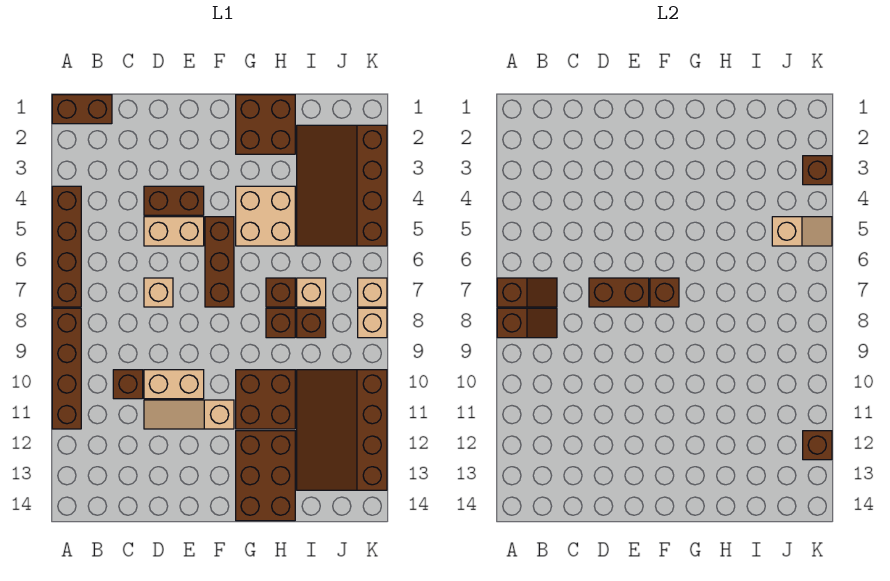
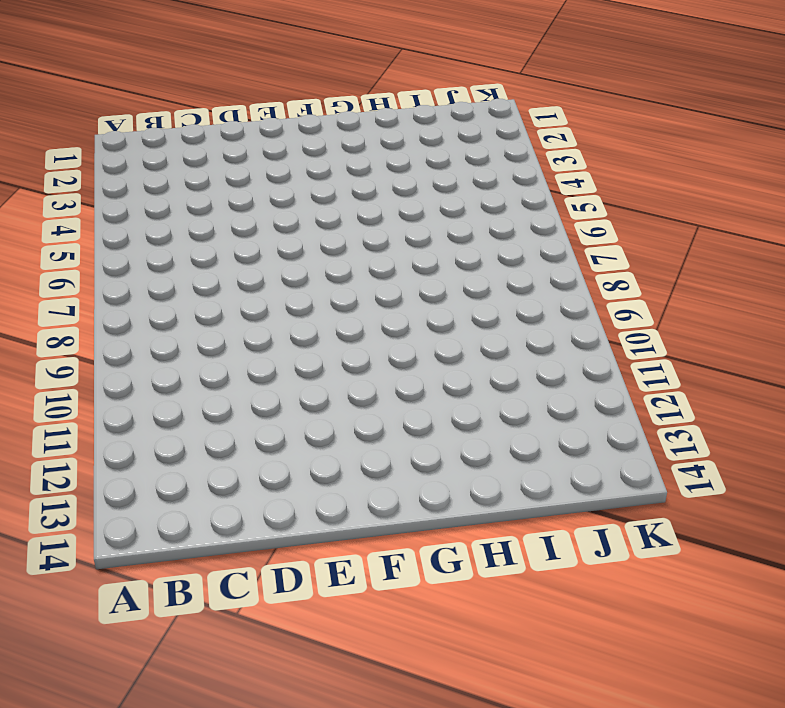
none -> brown 1x2 brick [52,95,112,124]
none -> brown 1x4 brick [52,186,81,307]
none -> brown 1x4 brick [52,308,81,429]

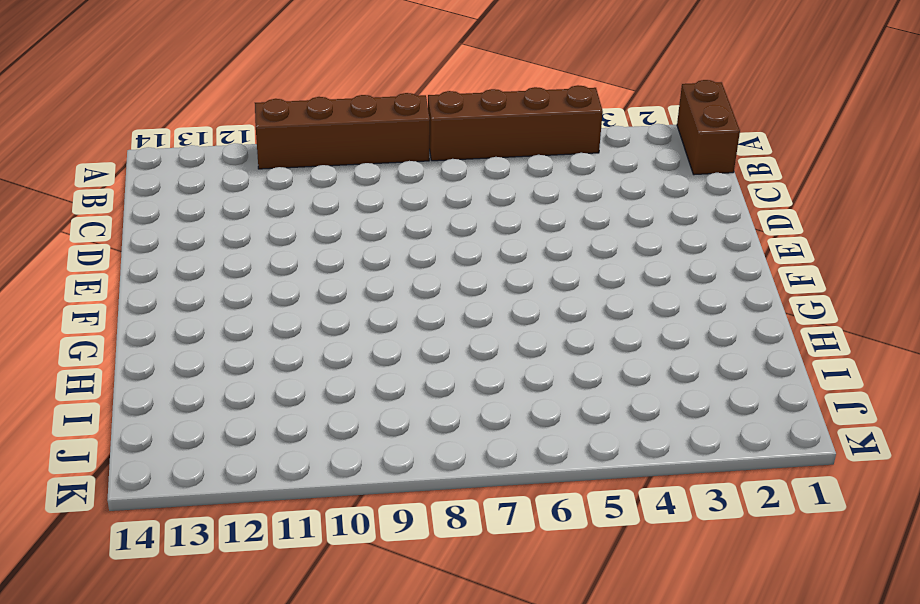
none -> brown 1x1 brick [113,370,143,399]
none -> brown 1x2 brick [144,186,204,215]
none -> tan 1x2 brick [144,217,204,246]

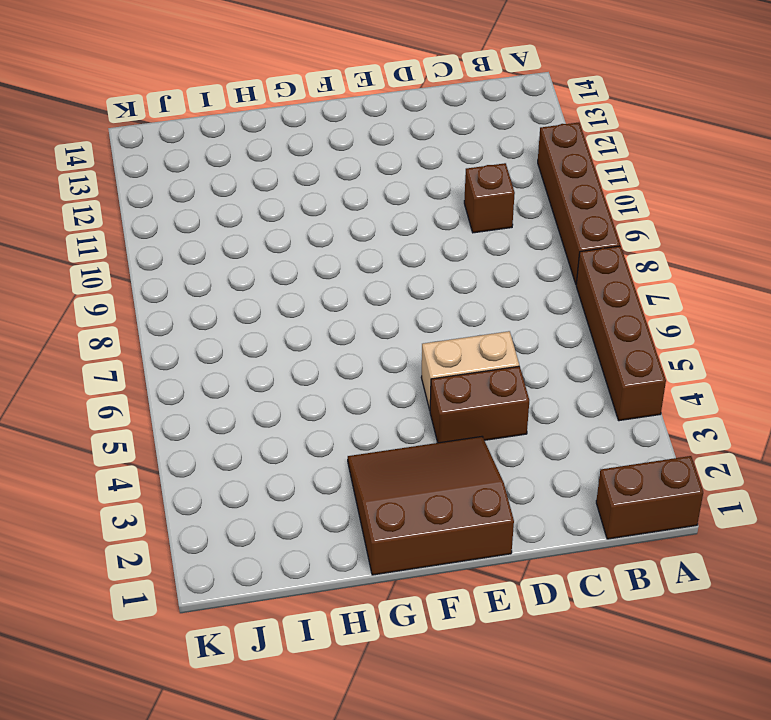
brown 3x3 slope [348,437,514,575] -> brown 2x2 brick [236,95,295,154]
none -> tan 1x1 brick [144,278,173,307]
none -> tan 1x2 brick [144,370,204,399]
none -> tan 1x3 slope [144,400,234,429]

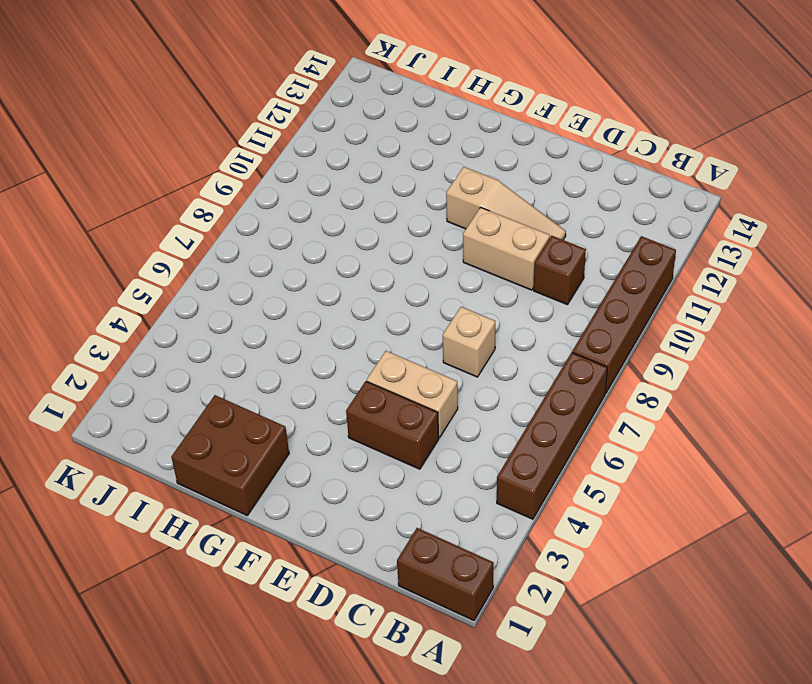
none -> brown 1x3 brick [205,217,234,307]
none -> tan 2x2 brick [236,186,295,246]
none -> brown 2x2 brick [236,370,295,429]

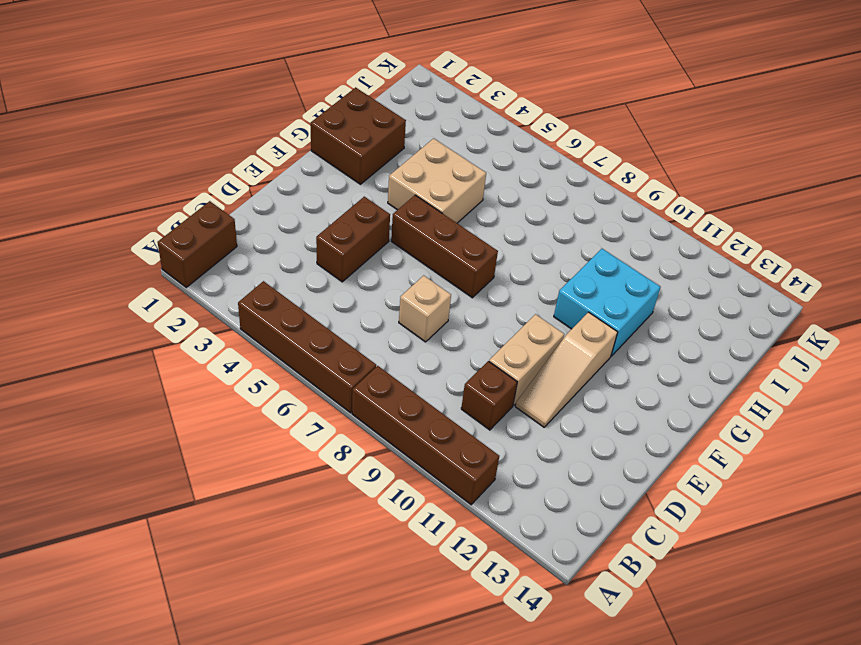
cyan 2x2 brick [554,249,661,356] -> brown 2x2 brick [236,370,295,429]
none -> tan 1x2 brick [144,217,204,246]
none -> brown 2x3 brick [236,431,295,521]
none -> brown 1x1 brick [266,278,295,307]

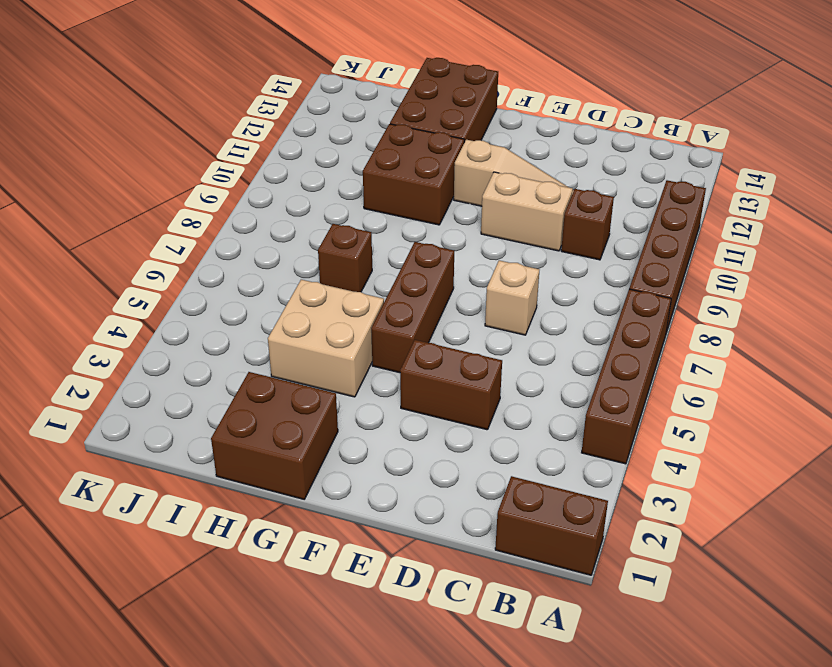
none -> tan 1x2 brick [144,217,204,246]
none -> brown 1x1 brick [266,308,295,338]
none -> brown 3x4 slope [297,125,387,246]

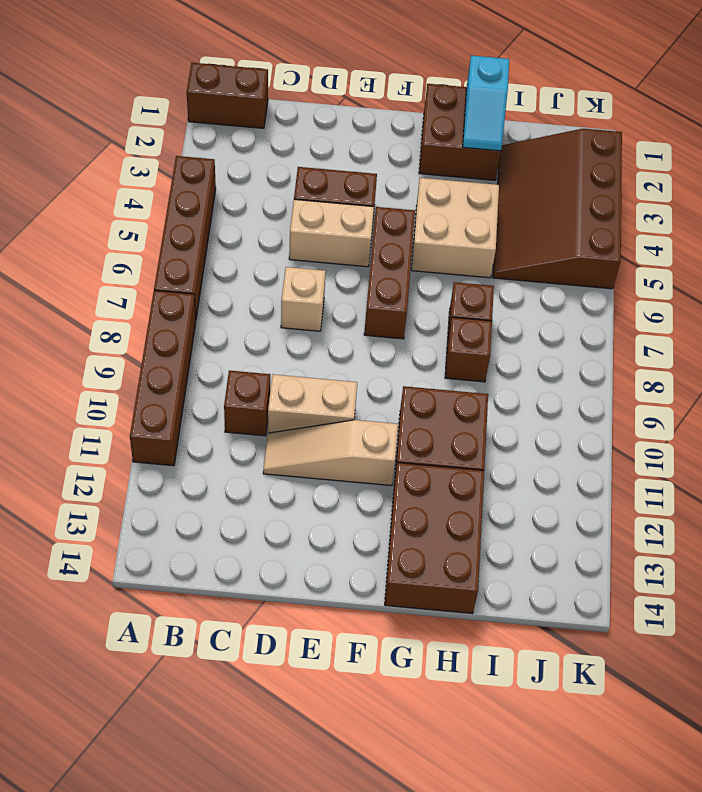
cyan 1x2 slope [463,55,509,151] -> none
none -> tan 1x1 brick [297,278,326,307]
none -> brown 1x1 brick [297,308,326,338]
none -> brown 3x4 slope [297,370,387,490]

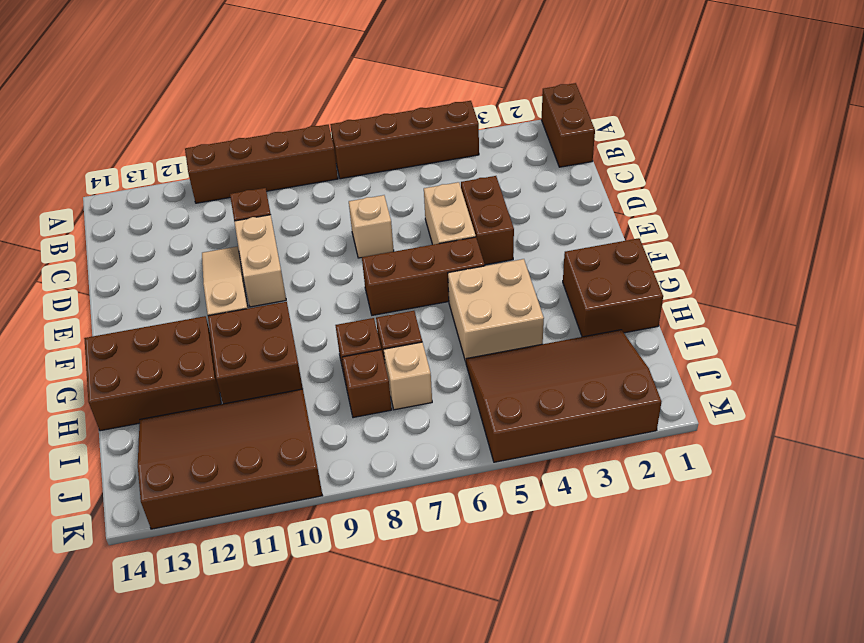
none -> tan 1x1 brick [358,278,387,307]
none -> tan 1x1 brick [358,308,387,338]
none -> brown 1x2 slope [497,278,557,307]

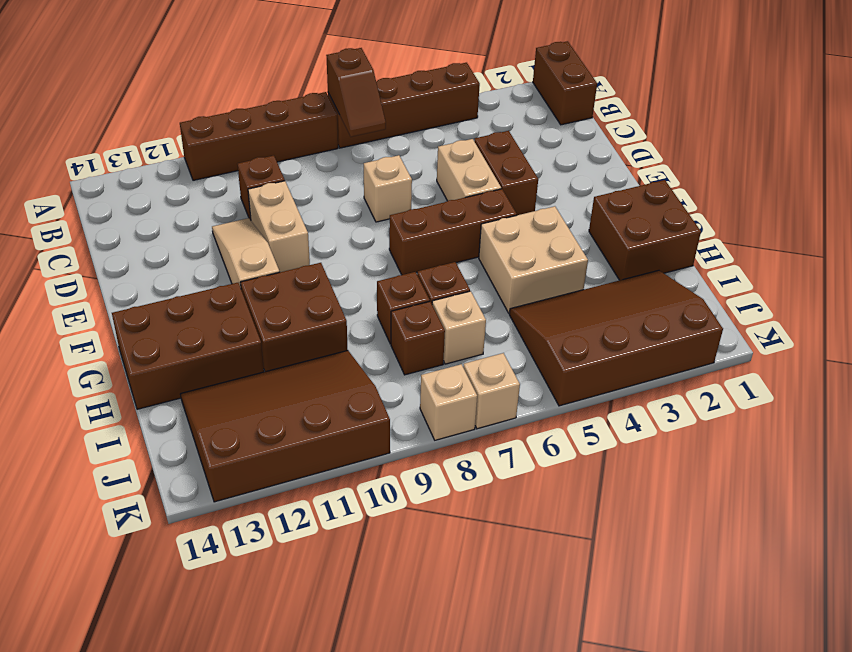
none -> brown 1x2 slope [497,308,557,338]
none -> brown 1x2 brick [589,278,649,307]
none -> brown 1x1 brick [650,278,679,307]

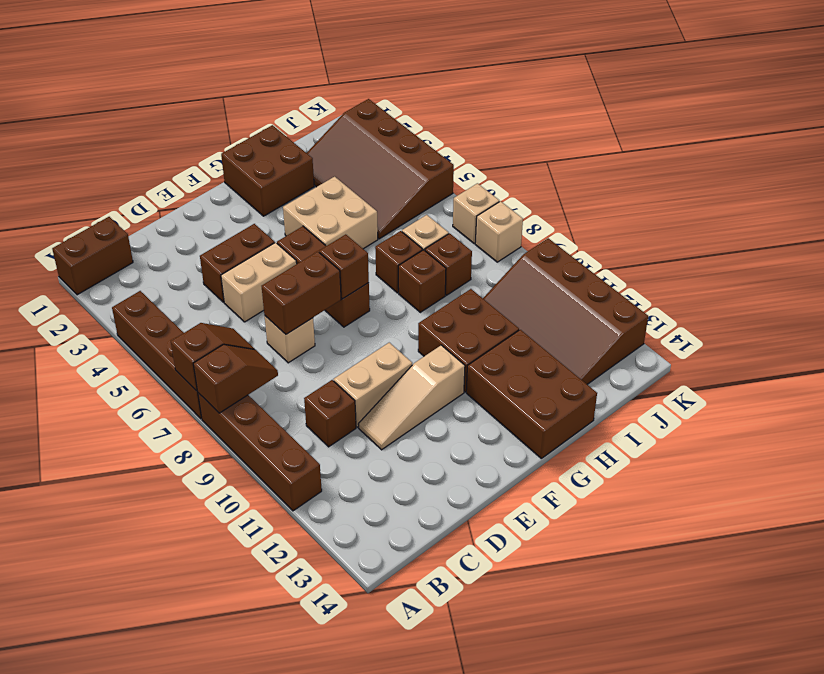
none -> tan 1x2 slope [772,217,832,246]
none -> brown 1x1 brick [803,156,832,185]
none -> brown 1x1 brick [803,431,832,460]

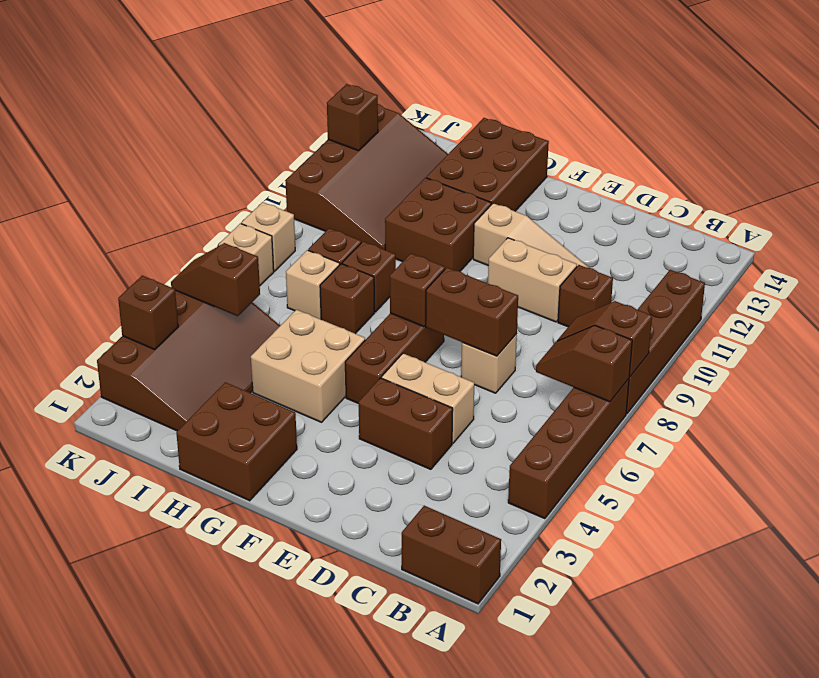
brown 1x2 slope [171,243,260,316] -> tan 1x2 slope [772,217,832,246]

